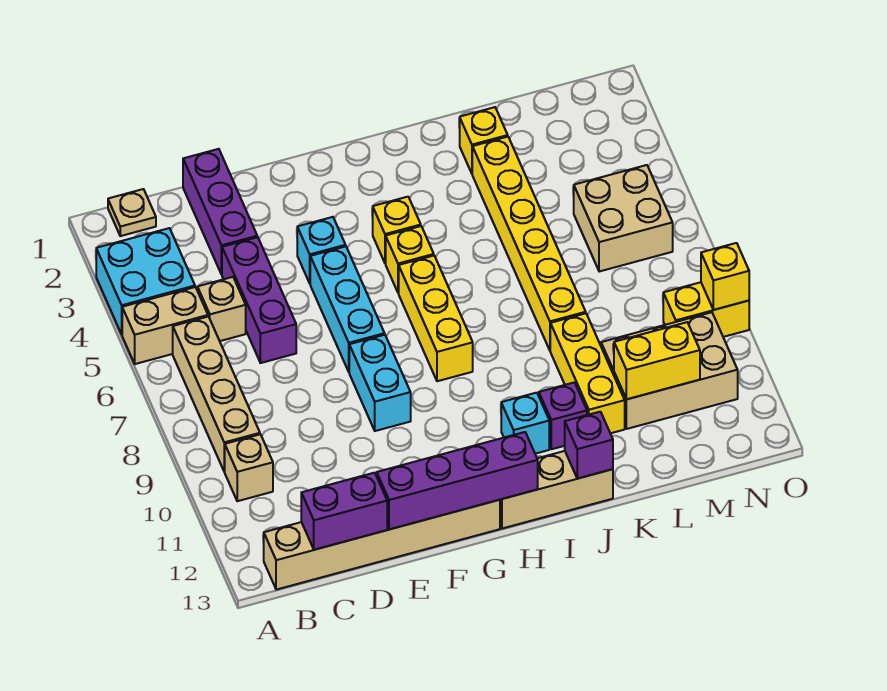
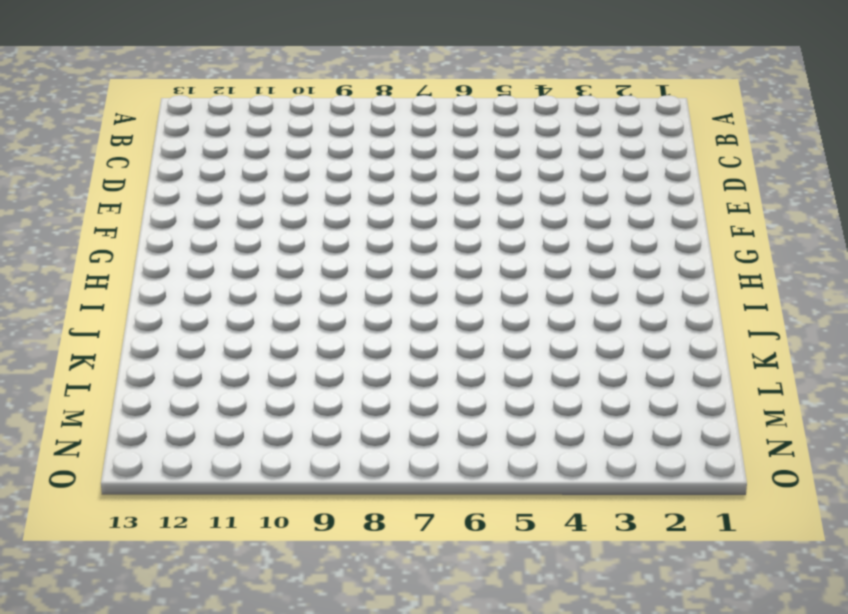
none -> cyan 2x2 brick [96,228,195,334]
none -> tan 1x2 brick [122,287,208,364]
none -> tan 1x1 plate [108,189,156,236]

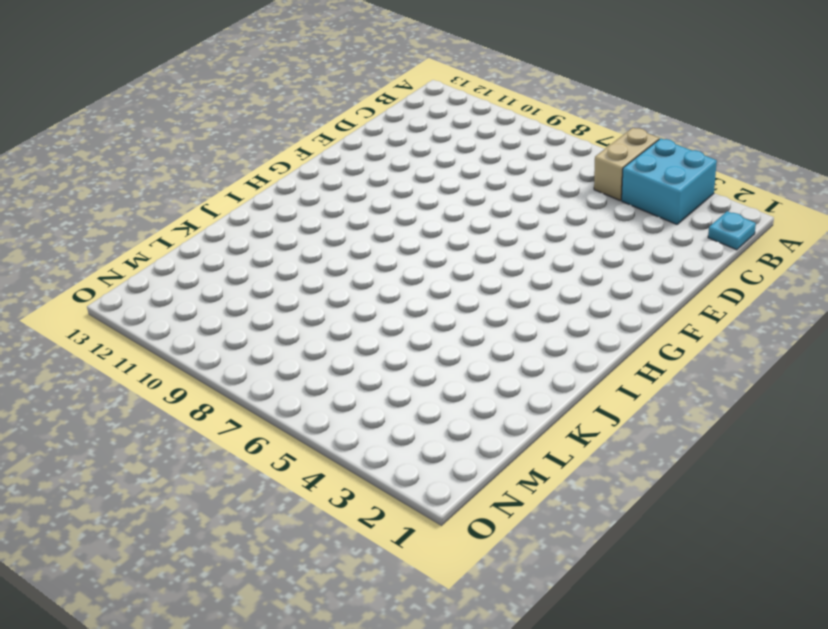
cyan 1x1 plate [708,211,756,250] -> tan 1x1 plate [108,189,156,236]
none -> tan 1x4 brick [173,317,260,471]
none -> tan 1x1 brick [224,434,273,501]
none -> tan 1x6 brick [264,500,500,590]

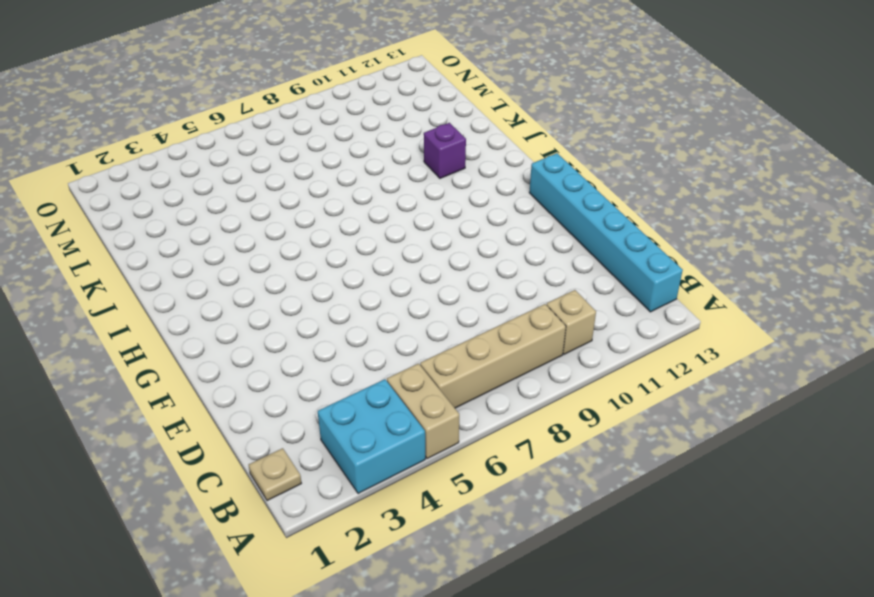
cyan 1x6 brick [529,153,683,312] -> tan 1x6 brick [264,500,500,590]
none -> tan 1x1 brick [197,277,246,341]
none -> purple 1x3 brick [183,149,257,275]
none -> purple 1x3 brick [222,237,296,363]

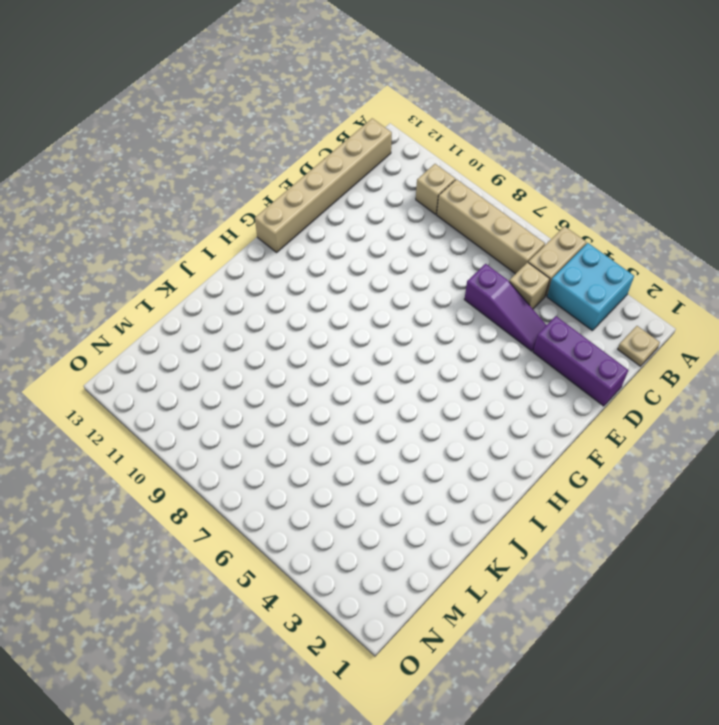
purple 1x3 slope [464,264,546,351] -> purple 1x3 brick [222,237,296,363]
none -> cyan 1x1 brick [297,217,346,283]
none -> cyan 1x3 brick [310,246,385,372]
none -> cyan 1x2 brick [349,335,411,431]

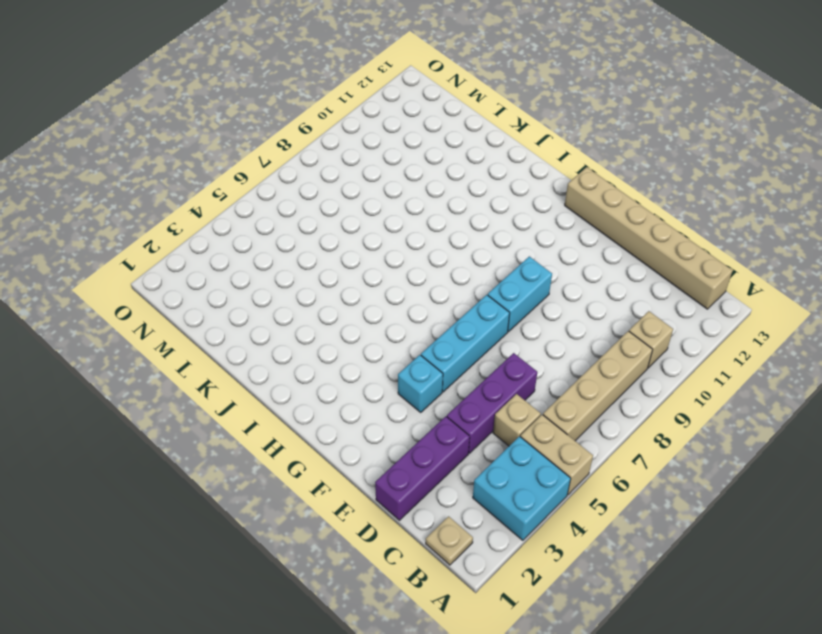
none -> yellow 1x1 brick [373,197,421,263]
none -> yellow 1x1 brick [386,226,434,293]
none -> yellow 1x3 brick [399,256,473,381]

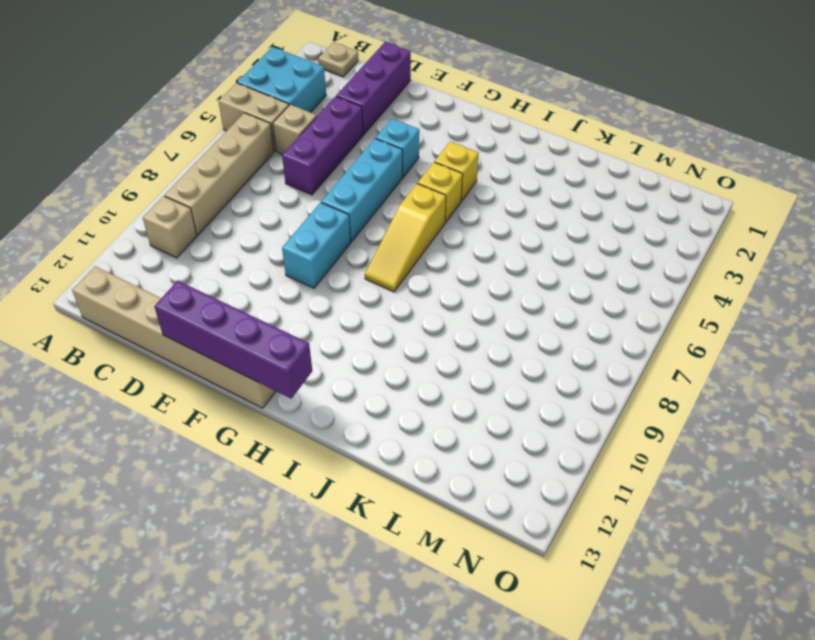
yellow 1x3 slope [365,184,446,292] -> yellow 1x3 brick [399,256,473,381]
none -> tan 1x3 brick [500,451,613,529]
none -> cyan 1x1 brick [501,393,549,454]
none -> purple 1x1 brick [539,382,587,449]

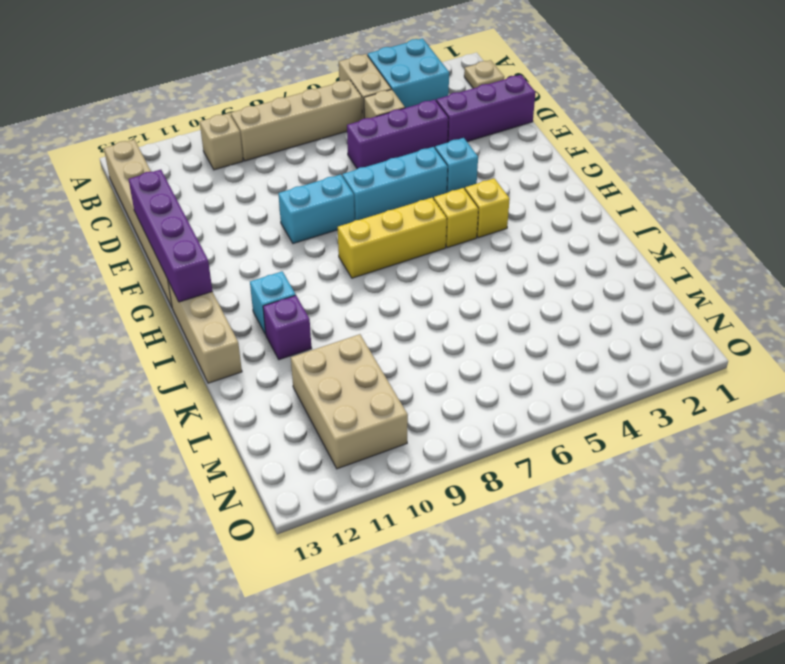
none -> yellow 1x1 brick [460,107,508,173]
none -> yellow 1x6 brick [472,137,586,350]
none -> yellow 1x3 brick [550,313,625,433]

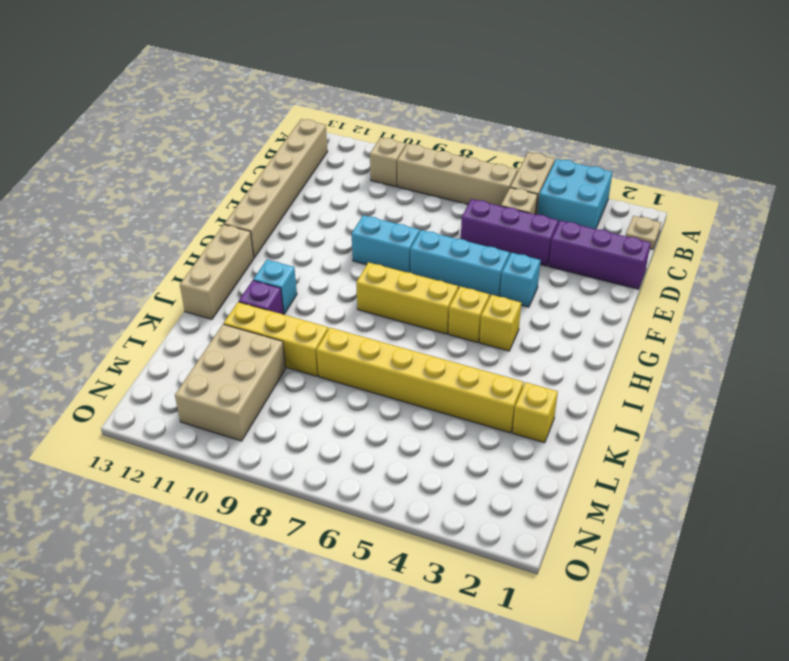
none -> tan 2x2 brick [574,165,673,272]
none -> yellow 1x2 brick [663,282,749,337]
none -> purple 1x2 brick [301,473,387,550]

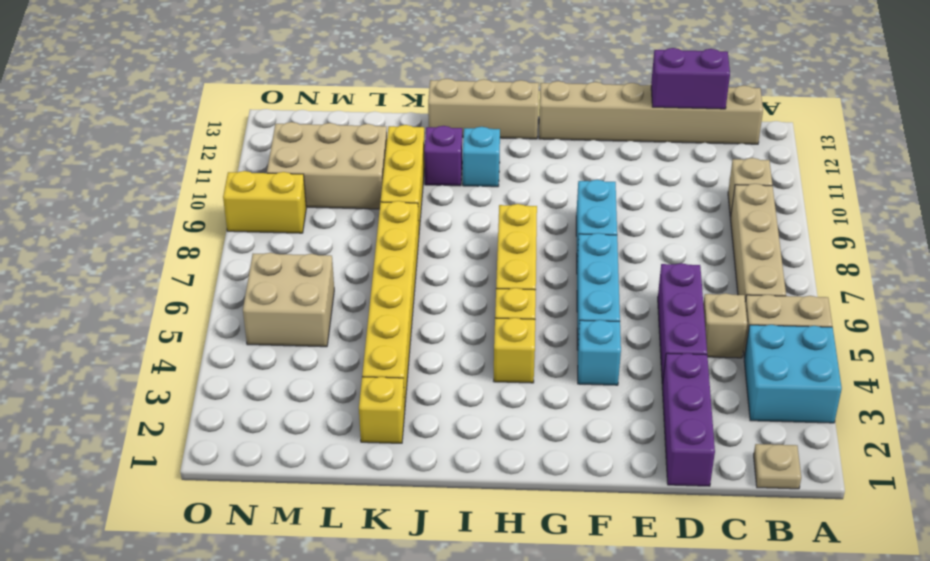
none -> purple 1x4 brick [377,432,538,529]
none -> purple 1x1 brick [565,412,613,479]
none -> yellow 1x2 brick [614,322,700,399]

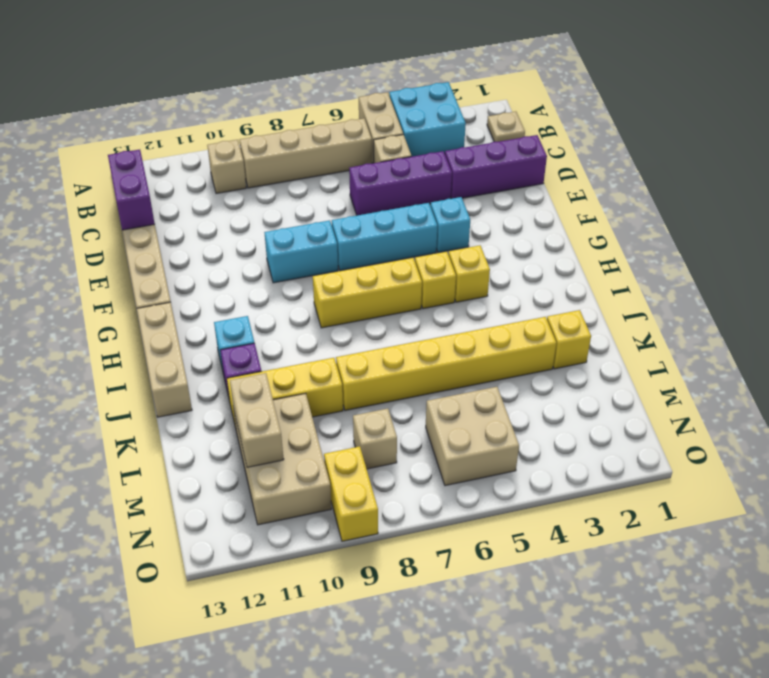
tan 1x2 brick [230,373,284,467] -> yellow 1x2 brick [614,322,700,399]
tan 1x1 brick [353,409,397,469] -> none
none -> purple 1x4 brick [377,432,538,529]
none -> purple 1x1 brick [565,412,613,479]
none -> yellow 1x1 brick [701,243,749,310]

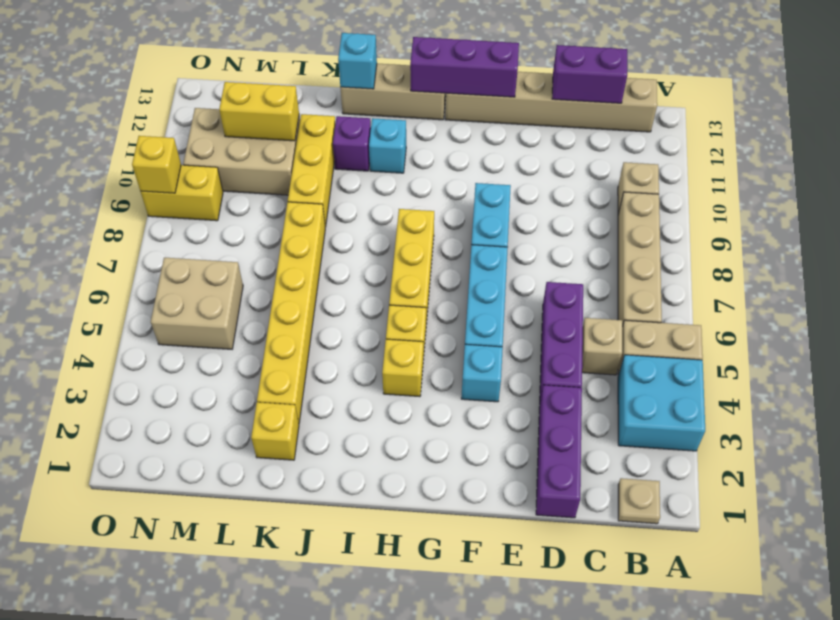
purple 1x3 brick [410,37,519,97] -> purple 1x4 brick [377,432,538,529]
cyan 1x1 brick [338,33,377,89] -> purple 1x1 brick [565,412,613,479]

